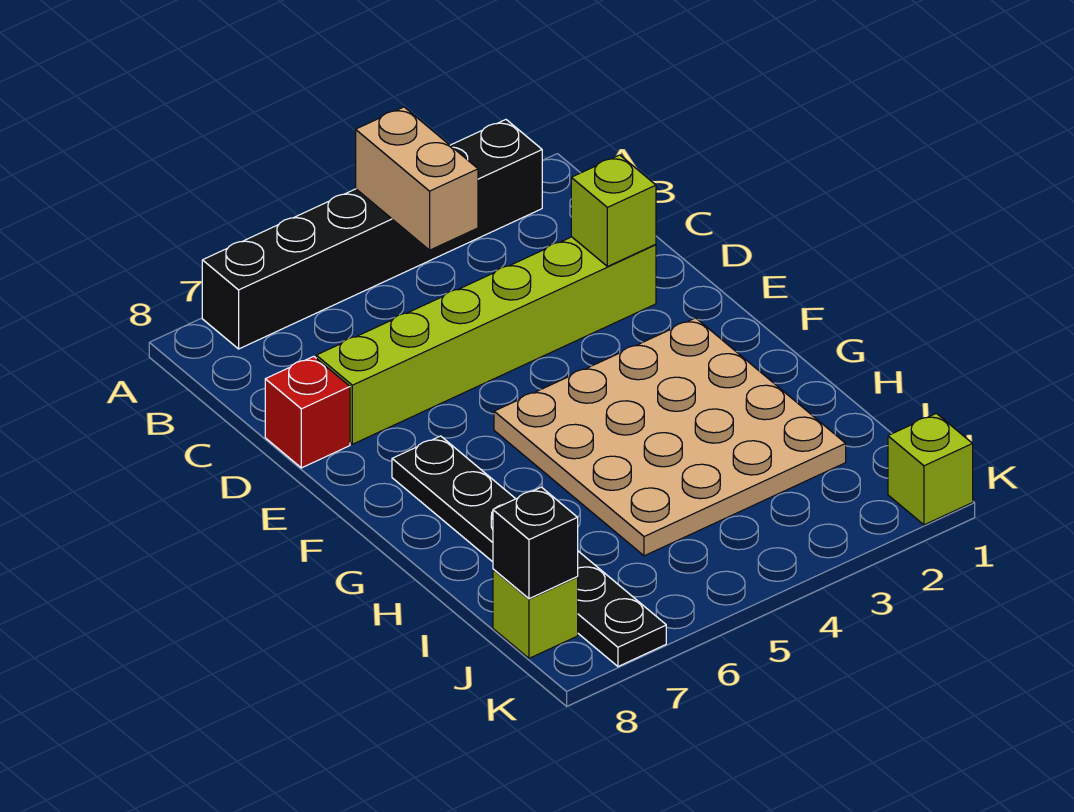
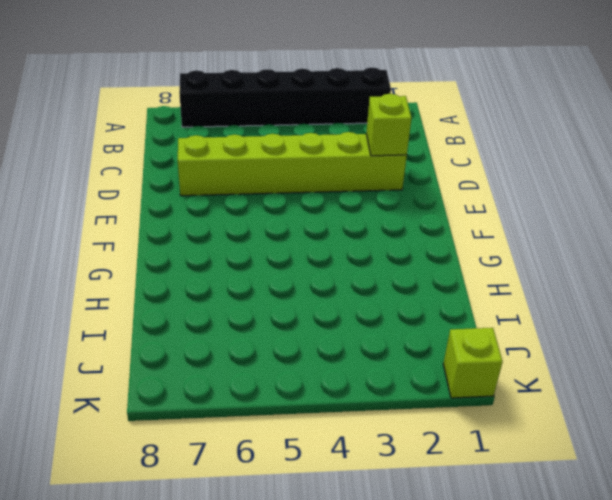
none -> red 1x1 brick [265,356,350,468]
none -> tan 4x4 plate [494,318,846,556]

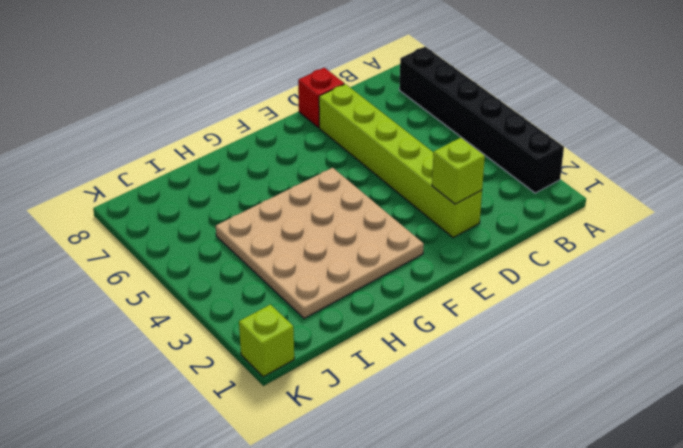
none -> black 1x6 plate [392,436,666,666]
none -> lime 1x1 brick [493,569,578,658]

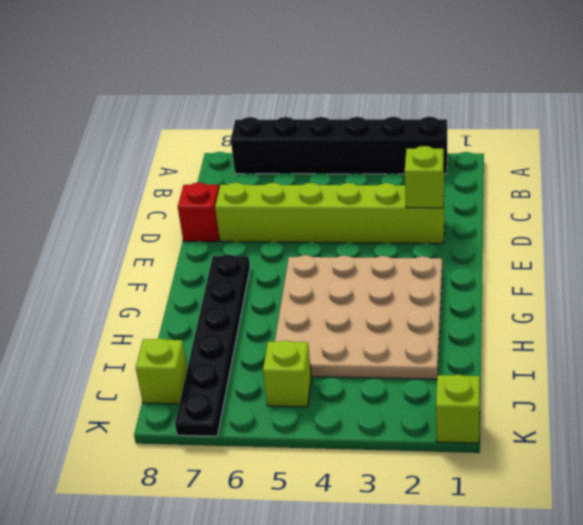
lime 1x1 brick [263,341,311,407] -> none
none -> tan 1x2 brick [356,107,478,250]
none -> black 1x1 brick [493,487,578,599]

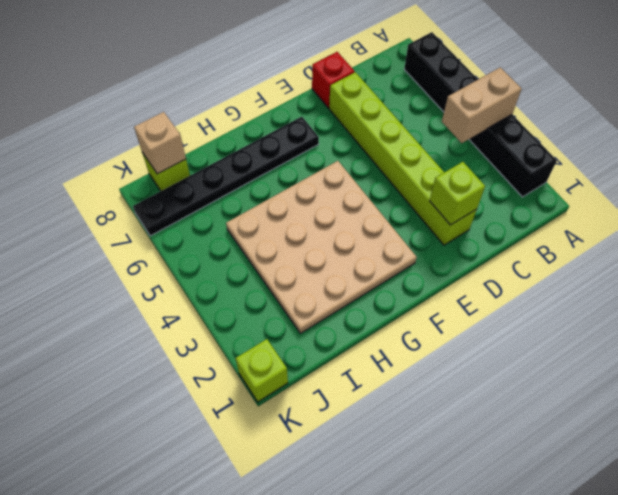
tan 1x1 brick [134,112,186,174] -> black 1x1 brick [493,487,578,599]

